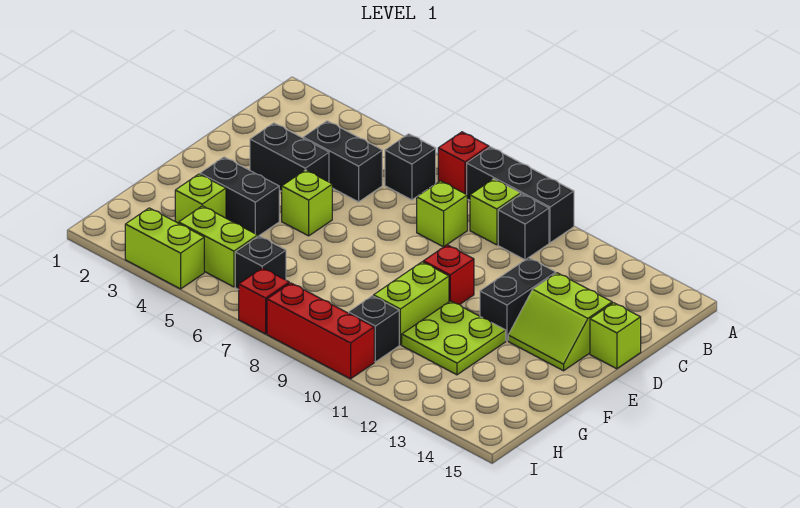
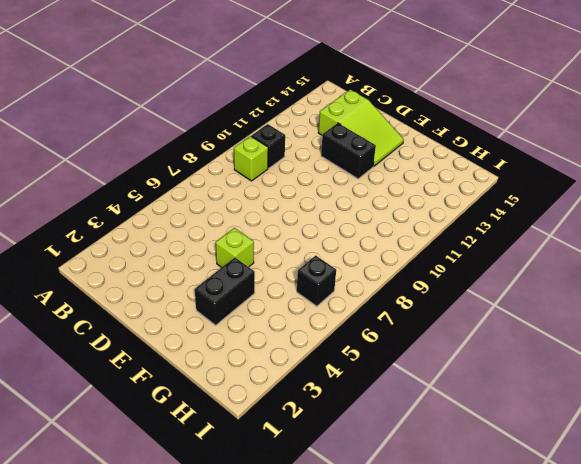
lime 2x3 slope [319,90,404,166] -> lime 2x2 slope [508,273,612,371]
none -> red 1x1 brick [438,132,489,194]
none -> black 1x3 brick [467,147,574,243]
none -> black 1x1 brick [385,134,436,200]

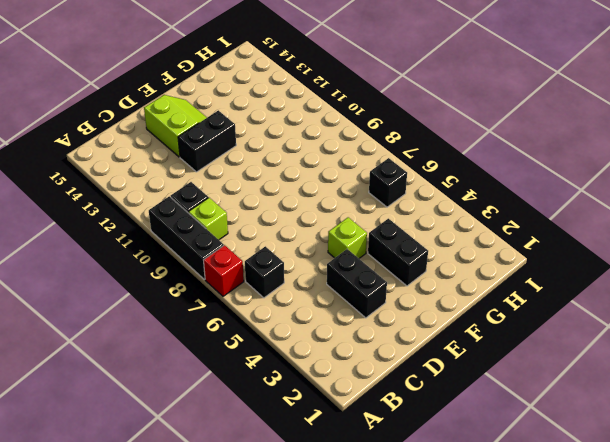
none -> black 1x2 brick [303,121,382,202]
none -> lime 1x1 brick [417,181,467,247]
none -> lime 1x1 brick [590,303,641,369]

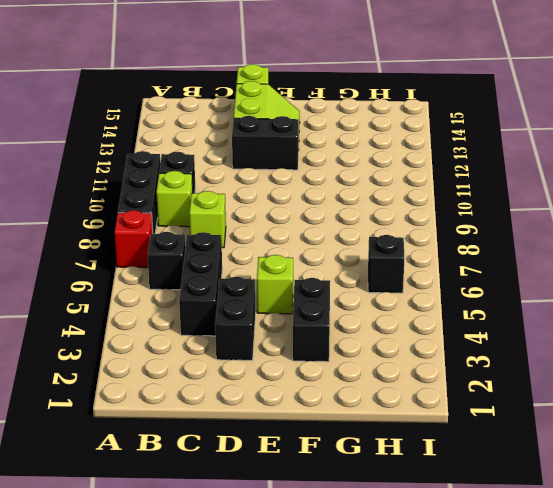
black 1x3 brick [179,232,222,336] -> black 1x2 brick [303,121,382,202]
none -> red 1x1 brick [423,245,474,305]
none -> lime 1x2 brick [373,262,449,345]
none -> lime 2x2 plate [402,301,506,375]

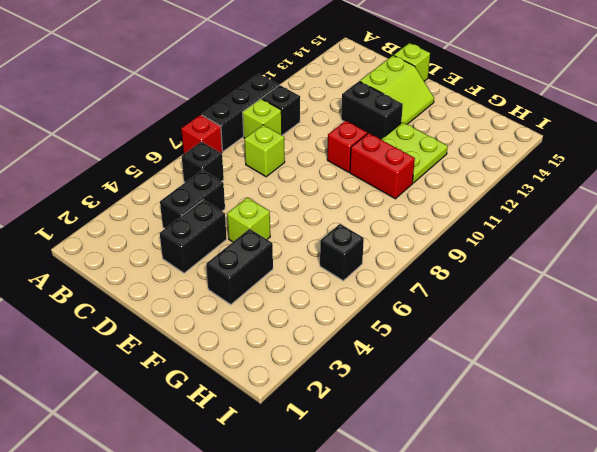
red 1x2 brick [350,133,415,199] -> lime 1x2 brick [373,262,449,345]
none -> lime 1x1 brick [175,174,226,223]
none -> lime 1x2 brick [179,206,258,287]
none -> black 1x1 brick [349,296,399,362]

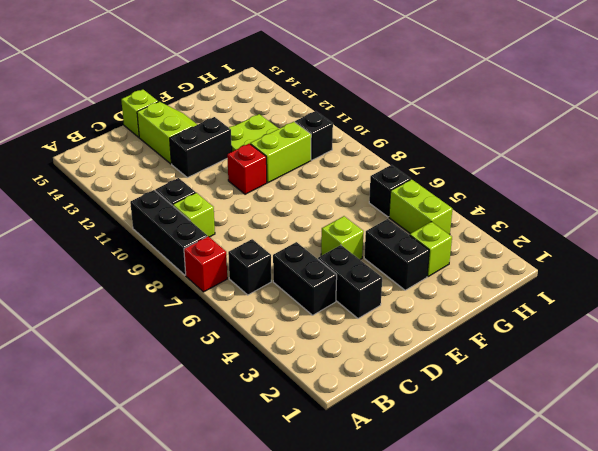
none -> lime 1x1 brick [417,181,467,247]
none -> lime 1x2 brick [125,208,204,289]
none -> red 1x1 brick [239,268,289,334]

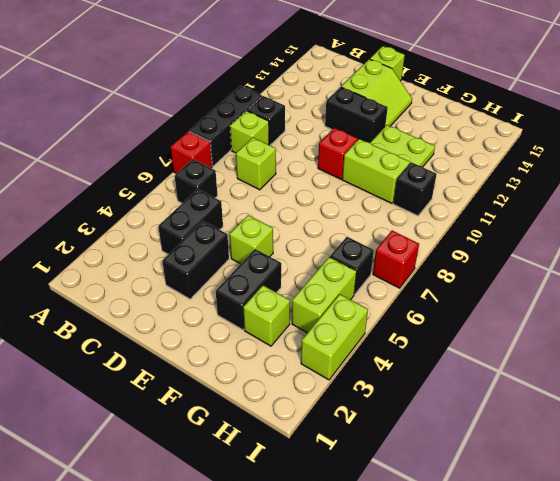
none -> red 1x3 brick [267,283,374,379]

